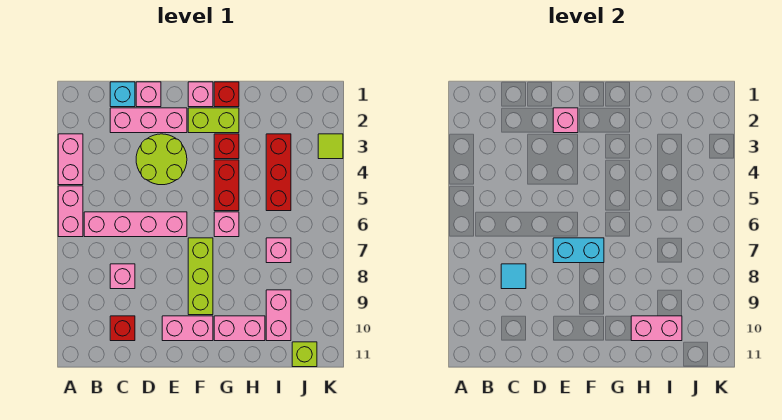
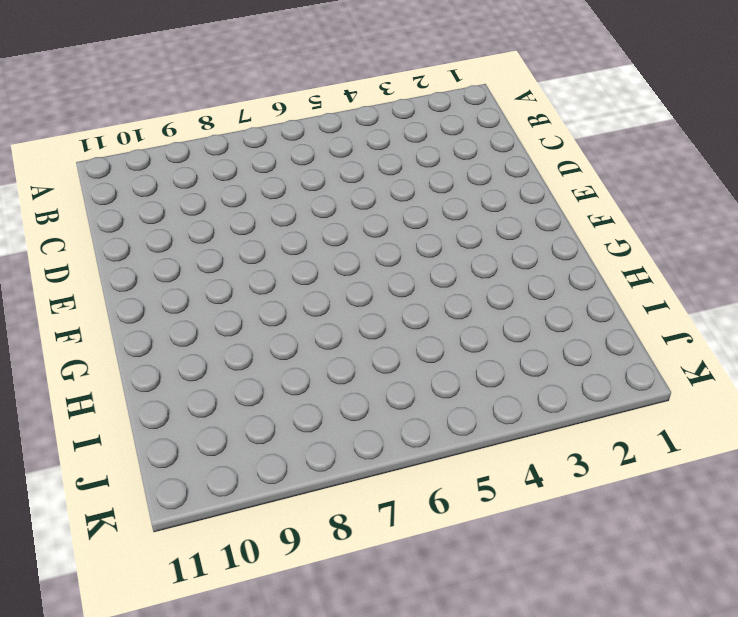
none -> pink 1x2 brick [58,134,83,185]
none -> pink 1x2 brick [58,186,83,237]
none -> pink 1x4 brick [84,212,187,237]

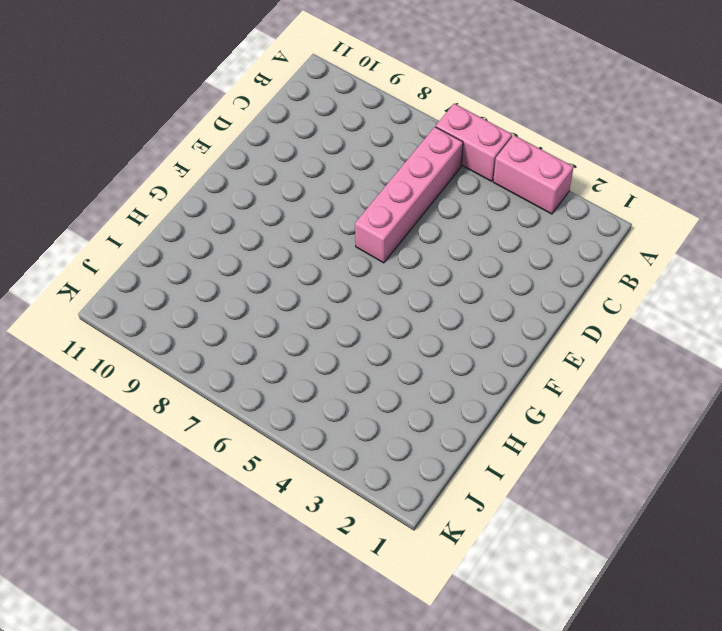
none -> cyan 1x1 brick [110,82,135,107]
none -> pink 1x3 brick [110,108,187,133]
none -> pink 1x1 brick [110,264,135,289]

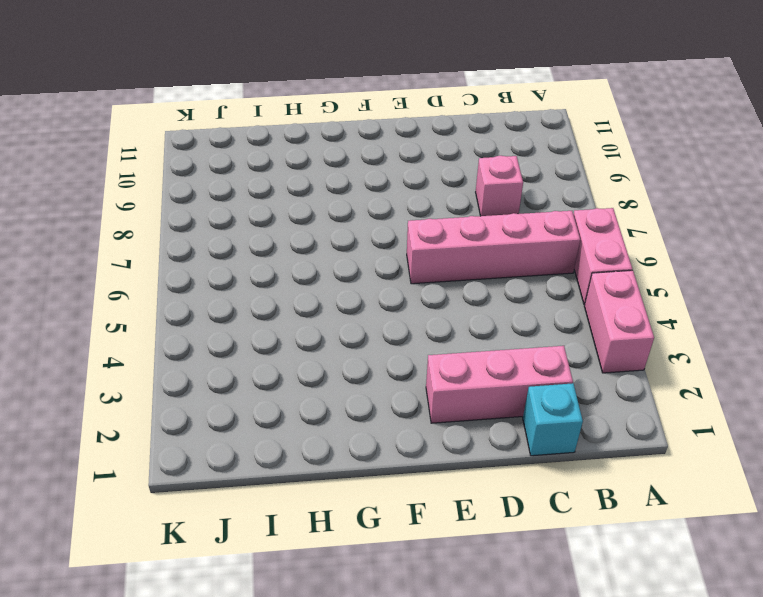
none -> red 1x1 brick [110,316,135,341]
none -> pink 1x1 brick [136,82,161,107]
none -> lime 2x2 round brick [136,134,187,185]

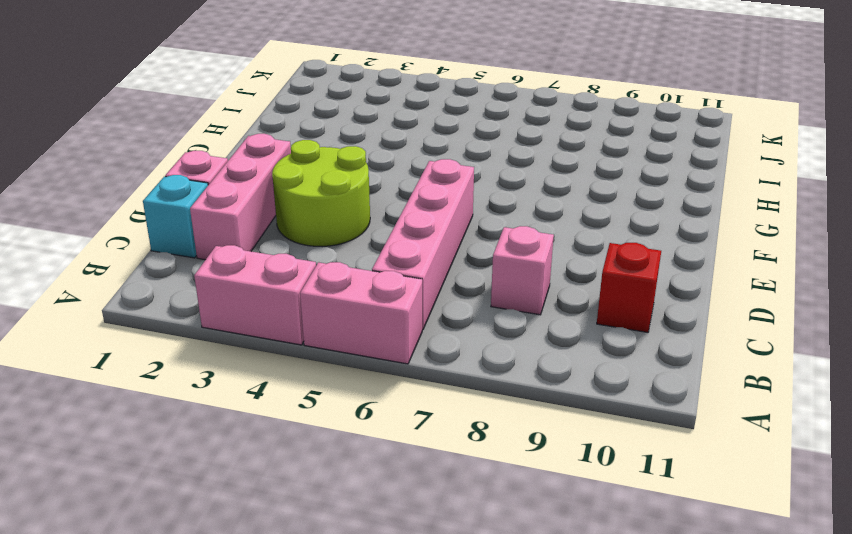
none -> pink 1x2 brick [162,316,213,341]
none -> pink 1x1 brick [188,82,213,107]
none -> lime 1x2 brick [188,108,239,133]

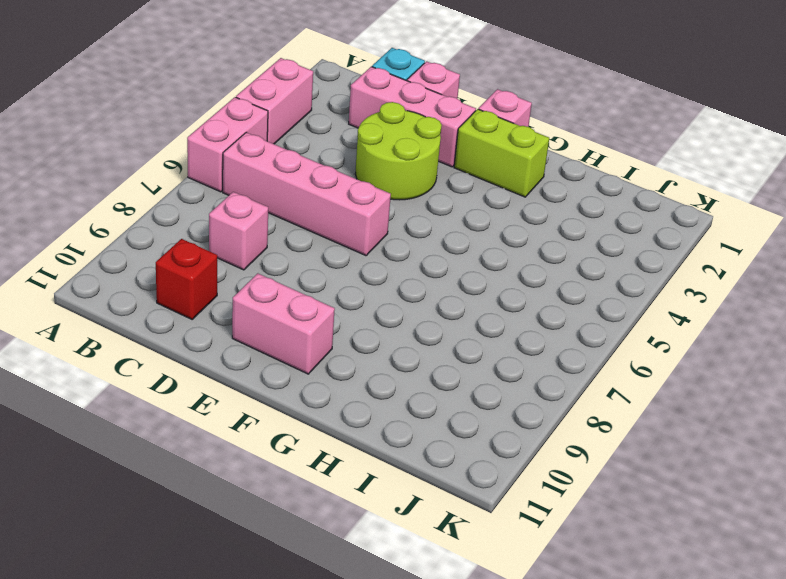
none -> lime 1x3 brick [188,238,213,315]
none -> red 1x1 brick [214,82,239,107]
none -> red 1x1 brick [214,134,239,159]

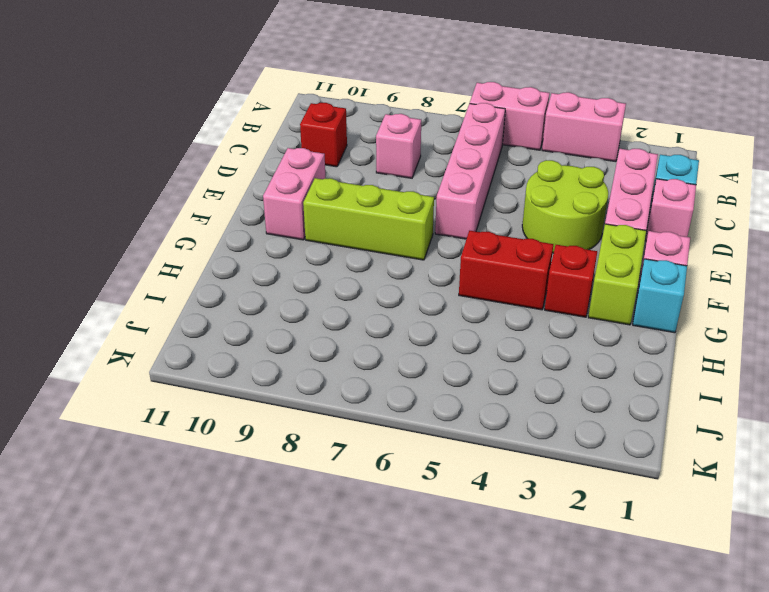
cyan 1x1 brick [633,259,687,333] -> red 1x1 brick [214,82,239,107]
none -> pink 1x1 brick [214,212,239,237]
none -> pink 1x2 brick [214,316,265,341]
none -> red 1x3 brick [266,134,291,211]

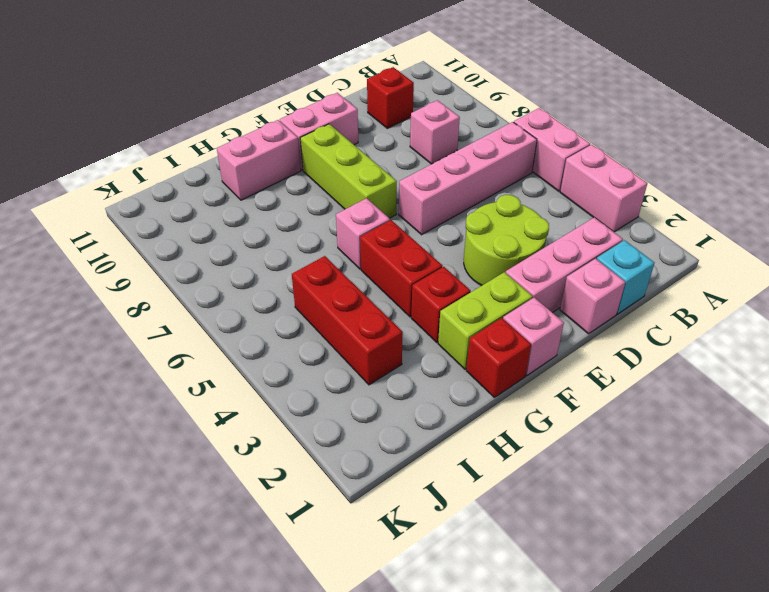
none -> pink 1x1 brick [266,238,291,263]
none -> pink 1x2 brick [266,290,291,341]
none -> lime 1x1 brick [292,342,317,367]

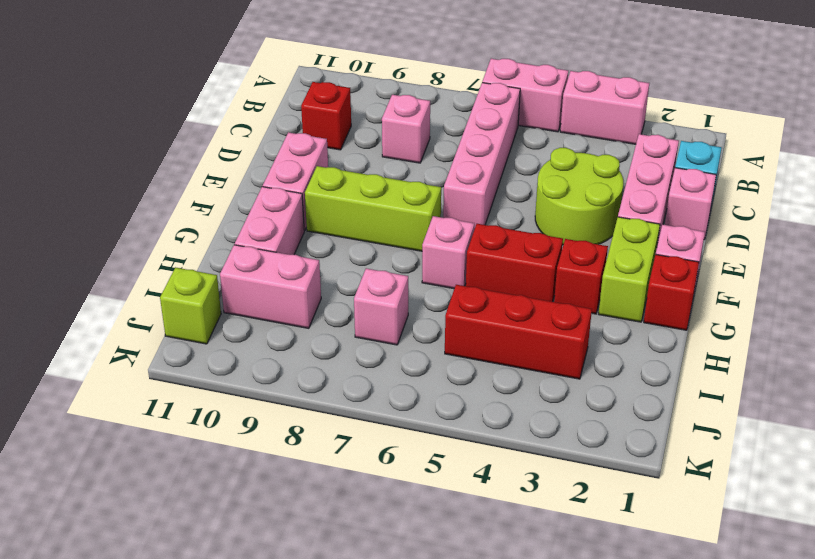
none -> lime 1x1 tile [318,134,343,159]
none -> cyan 1x1 tile [501,264,526,289]
none -> pink 1x1 brick [553,108,578,133]

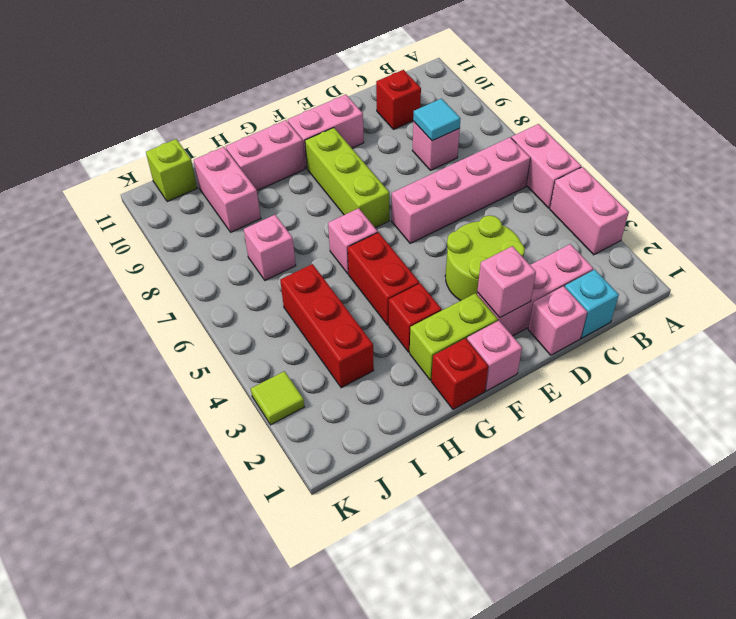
none -> cyan 1x2 brick [553,238,604,263]
none -> pink 1x2 brick [631,316,682,341]

